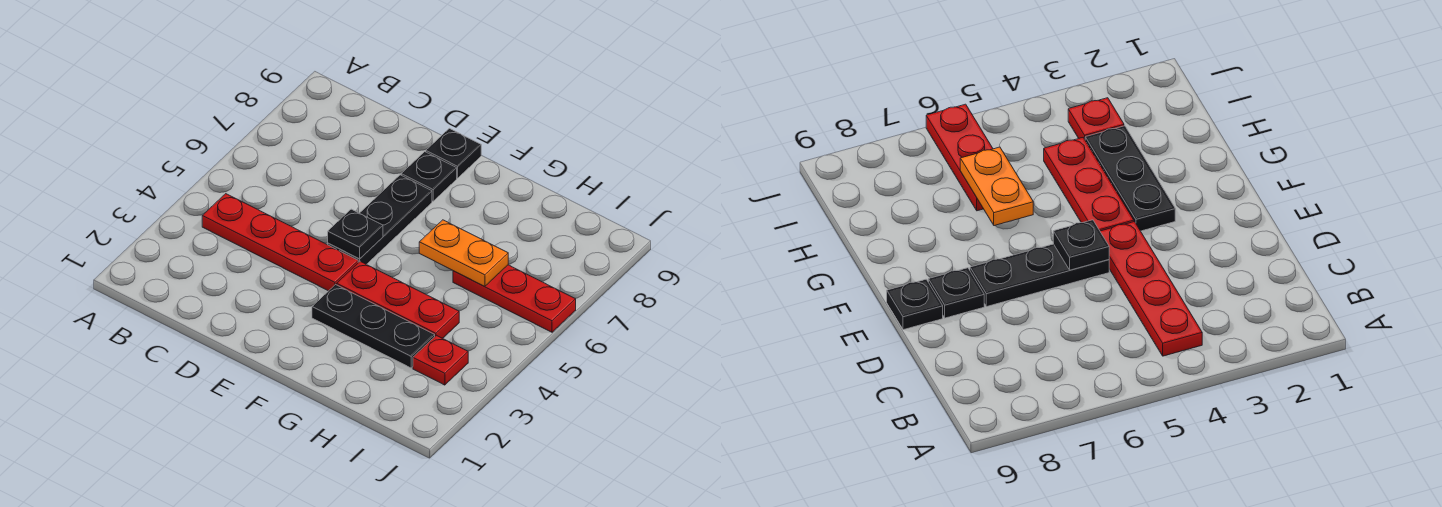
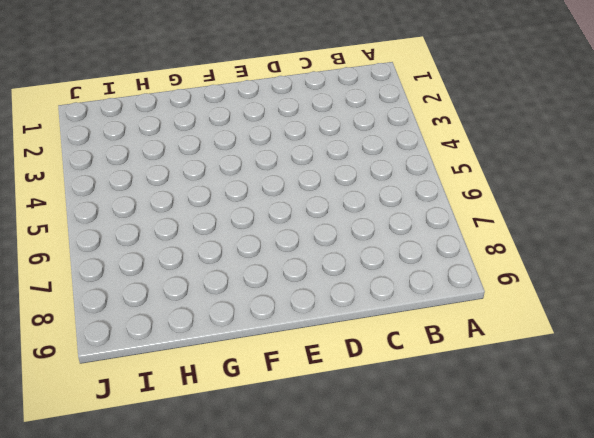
none -> red 1x4 plate [202,194,358,291]
none -> black 1x3 plate [328,175,432,264]

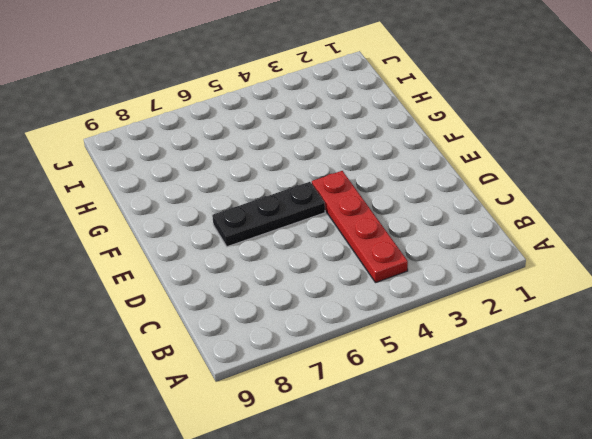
none -> black 1x1 plate [401,152,457,201]
none -> black 1x1 plate [426,128,481,178]

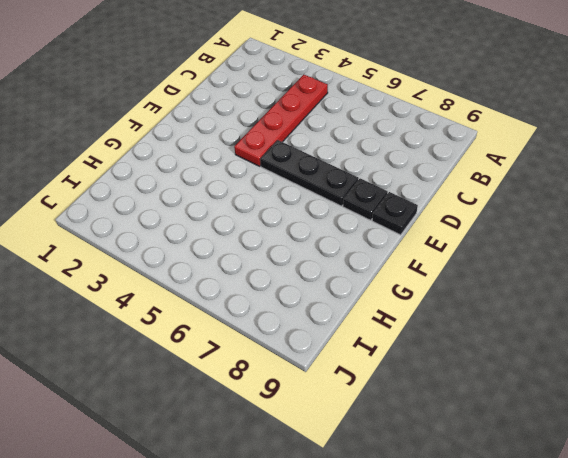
none -> black 1x3 plate [312,285,435,368]
none -> red 1x3 plate [337,261,459,338]

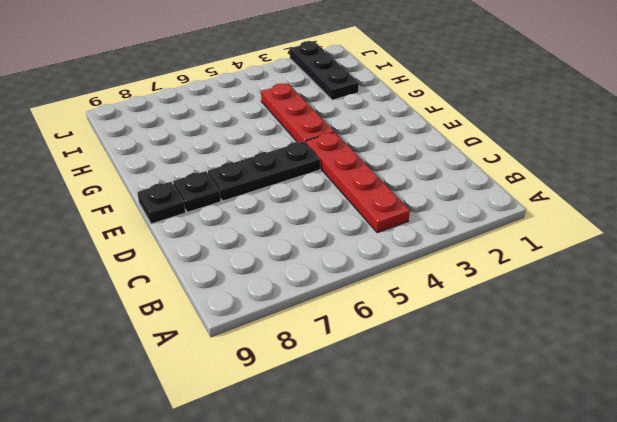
black 1x3 plate [290,41,359,100] -> black 1x3 plate moved to [312,285,435,368]
none -> red 1x3 plate [453,265,576,332]
none -> red 1x1 plate [413,335,468,385]

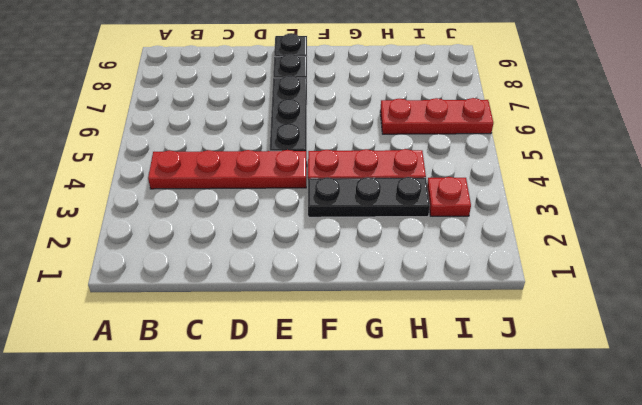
none -> black 1x1 plate [328,209,383,259]
none -> orange 1x2 plate [419,220,508,287]

